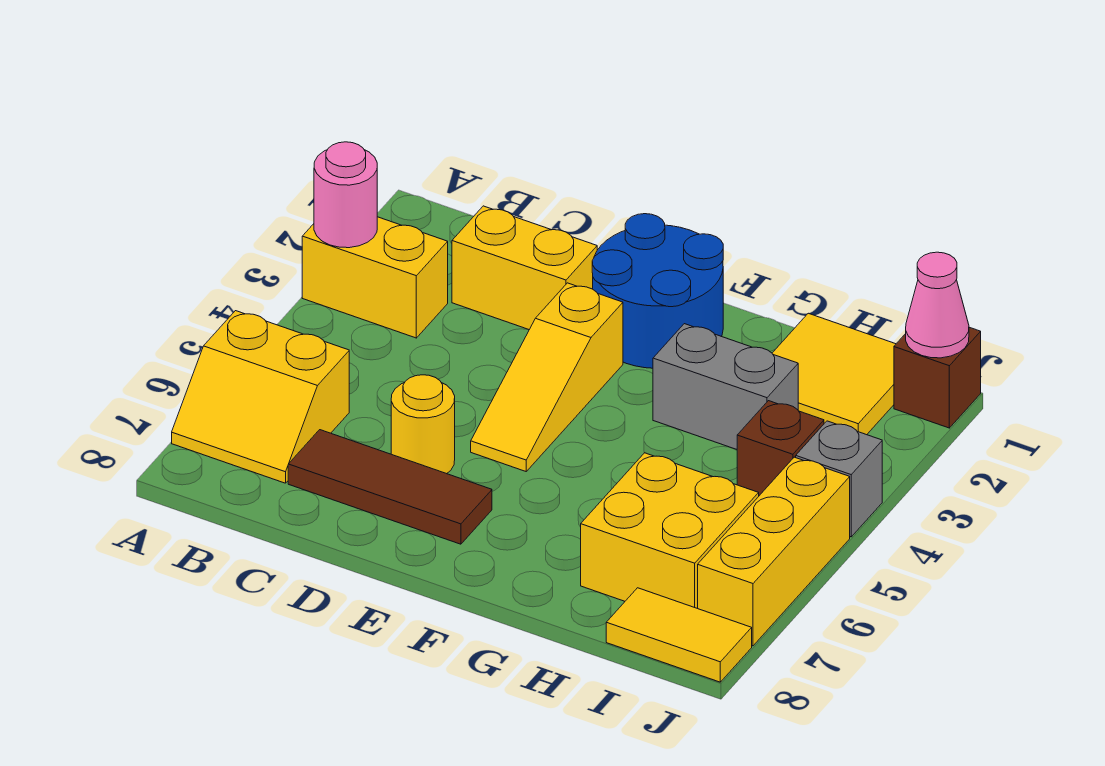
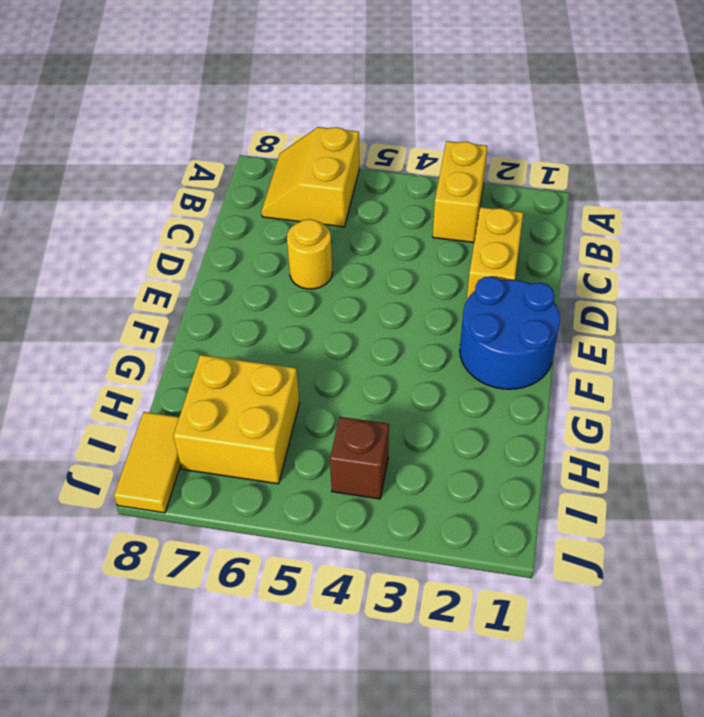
none -> brown 1x3 tile [288,430,492,544]
none -> yellow 1x3 slope [471,283,623,471]
none -> grey 1x2 brick [653,324,798,449]

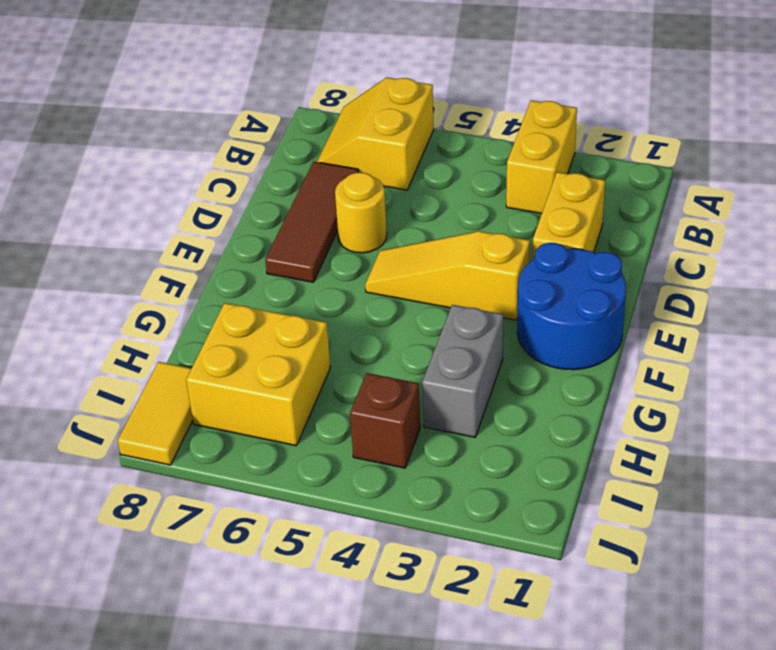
none -> yellow 2x2 tile [772,313,896,435]
none -> brown 1x1 brick [894,327,981,428]
none -> grey 1x1 brick [796,421,882,537]

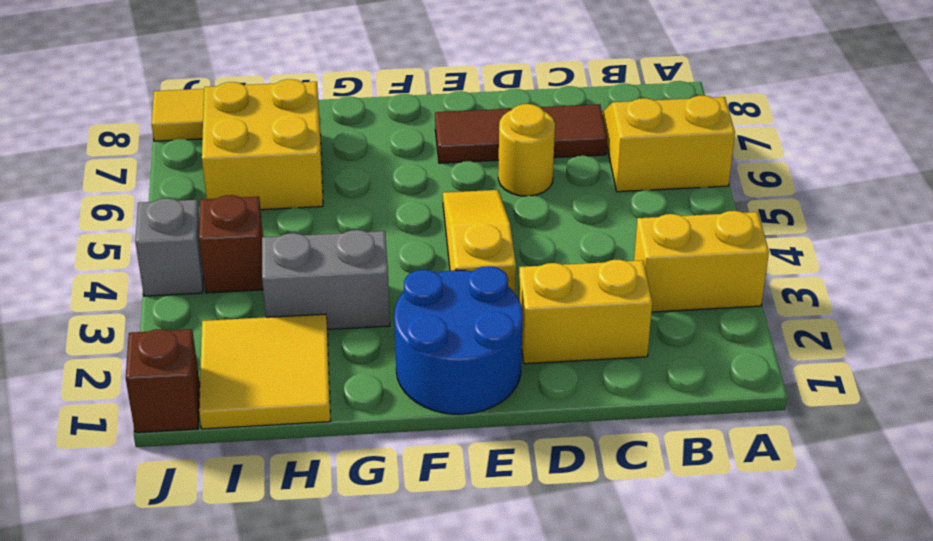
none -> yellow 1x3 brick [698,457,850,646]
none -> pink 1x1 round brick [314,142,377,248]
none -> pink 1x1 cone [906,252,969,358]

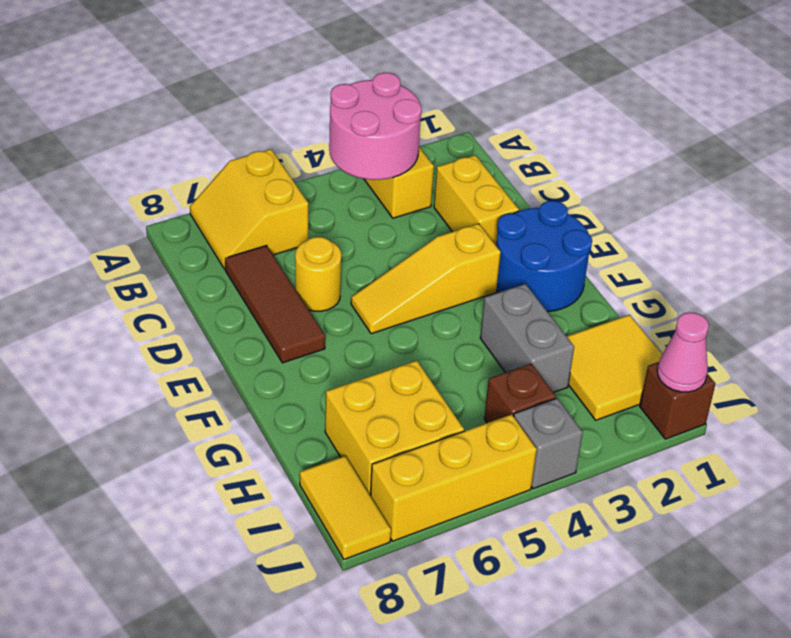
pink 2x2 round brick [329,73,421,180] -> pink 1x1 round brick [314,142,377,248]

